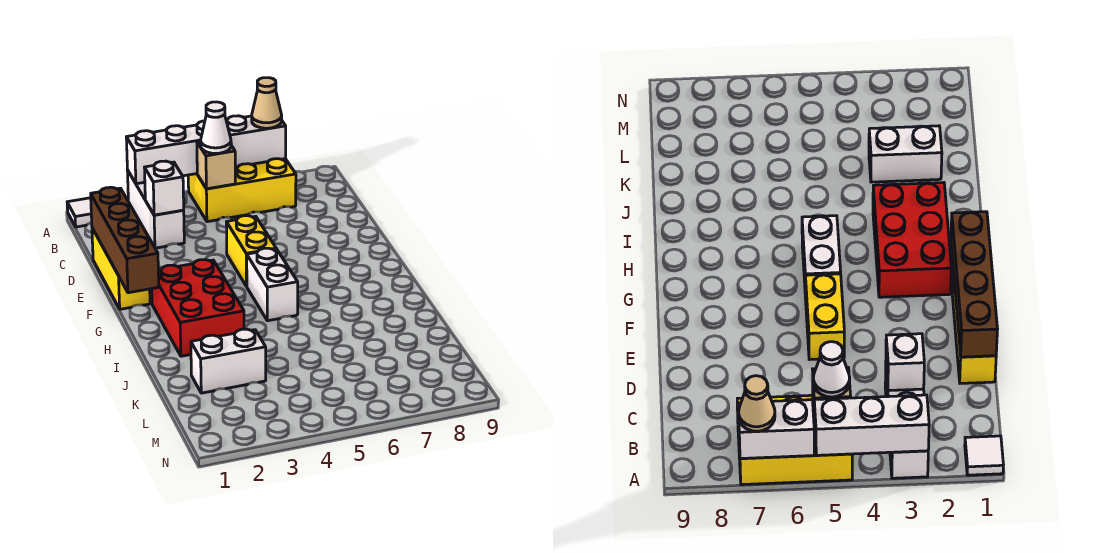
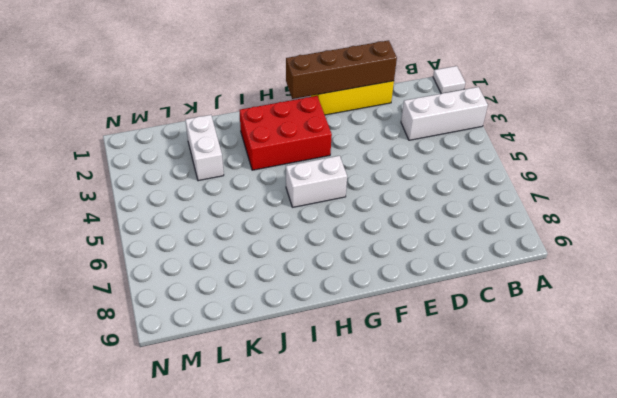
none -> yellow 2x3 brick [188,159,296,222]
none -> yellow 1x2 brick [226,216,276,286]
none -> white 1x3 brick [126,121,205,184]

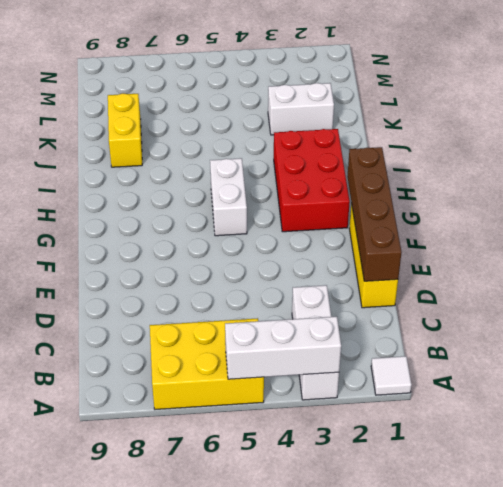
yellow 1x2 brick [108,93,142,167] -> yellow 1x2 brick moved to [226,216,276,286]
none -> white 1x2 brick [226,116,286,167]
none -> tan 1x1 brick [197,141,235,189]
none -> white 1x1 brick [144,161,184,215]

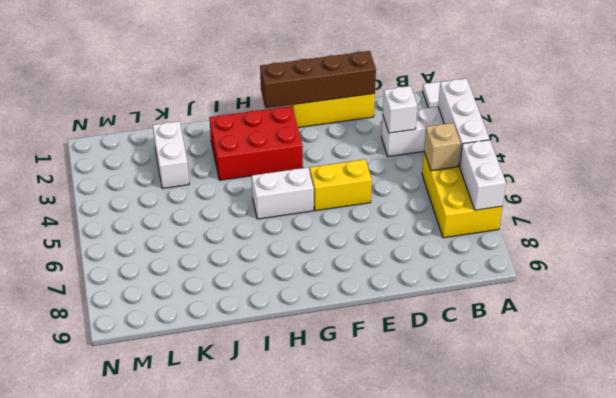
none -> tan 1x1 cone [252,78,282,128]
none -> white 1x1 cone [201,102,231,154]

